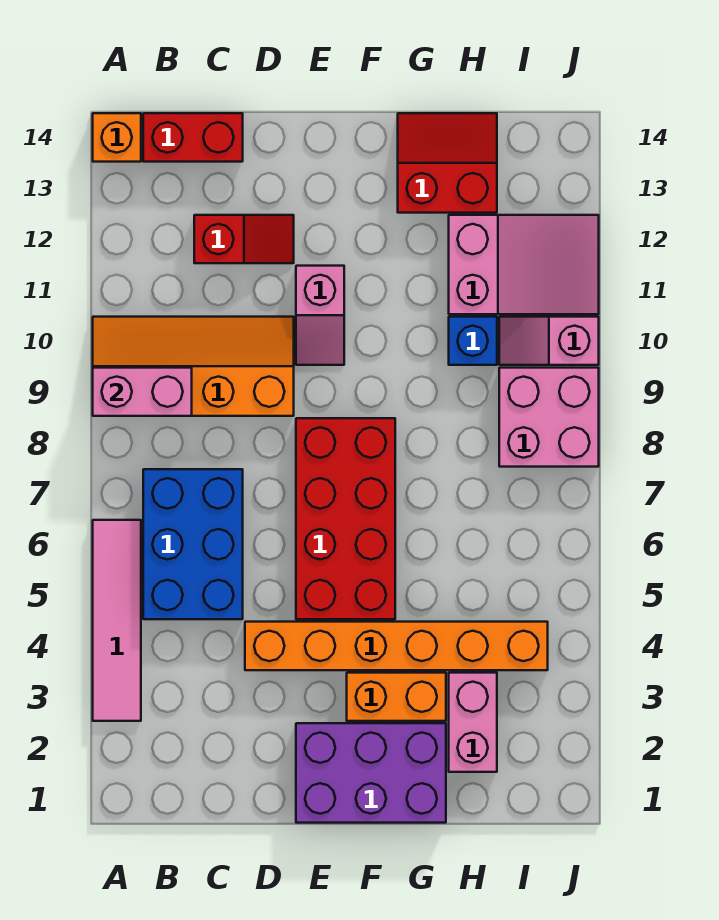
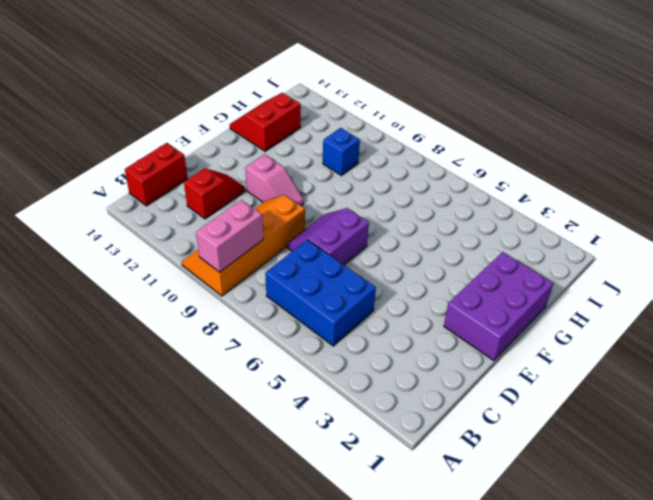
purple 2x2 slope [287,208,369,265] -> red 2x4 brick [296,418,395,619]
none -> pink 1x4 tile [93,520,141,721]
none -> orange 1x1 brick [93,113,141,162]
none -> orange 1x6 brick [245,622,548,670]

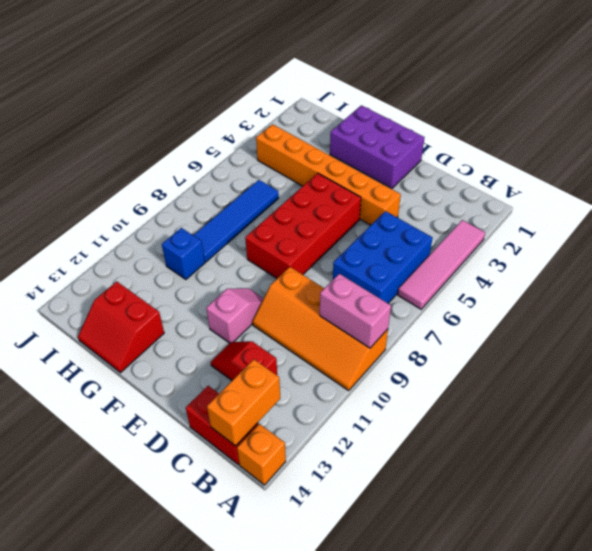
orange 1x2 brick [207,359,280,446] -> orange 1x2 brick turned to [347,673,446,721]
blue 1x4 tile [193,180,279,262] -> none
none -> pink 1x2 brick [449,673,497,772]
none -> pink 2x3 slope [449,215,599,314]
none -> pink 2x2 brick [499,368,599,467]

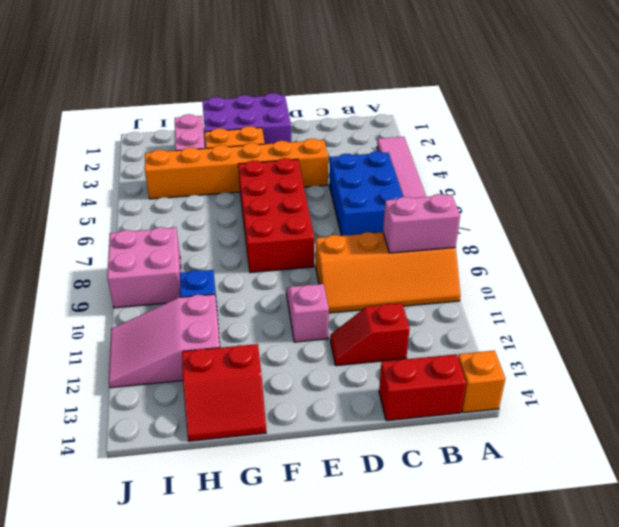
none -> pink 1x2 slope [499,317,599,365]

